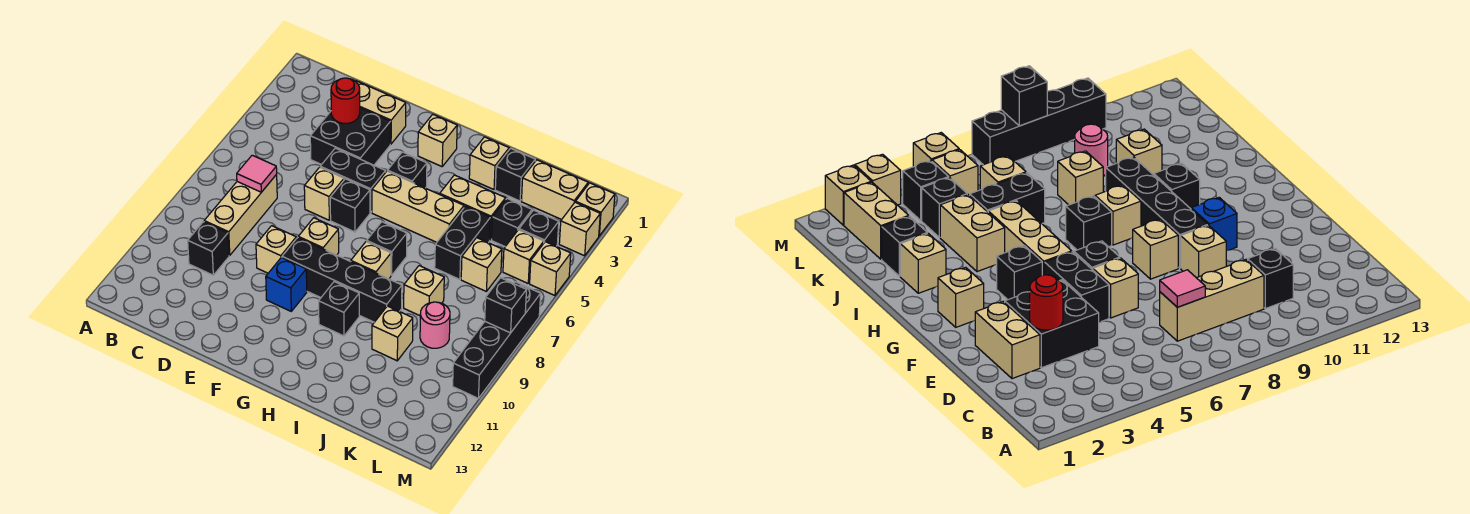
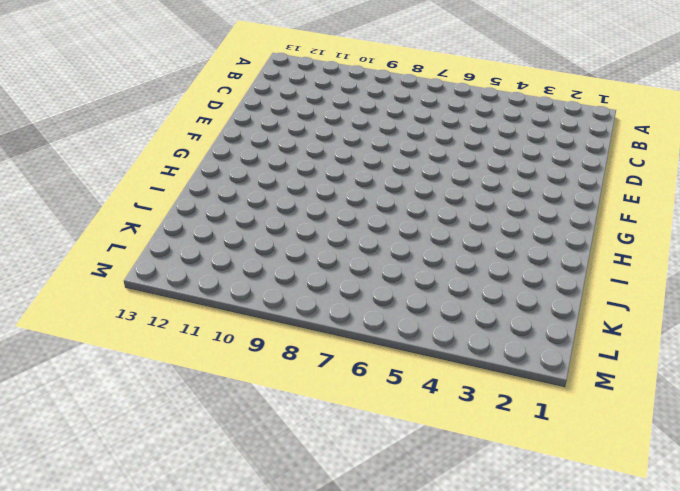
none -> tan 1x3 brick [204,175,277,255]
none -> black 1x1 brick [188,222,229,275]
none -> tan 1x2 brick [356,81,406,144]
none -> black 2x2 brick [310,108,391,165]

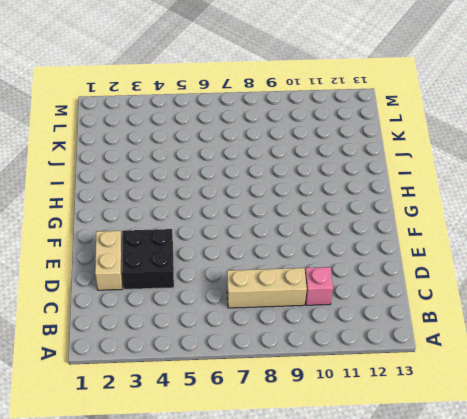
pink 1x1 brick [305,267,333,305] -> black 1x1 brick [188,222,229,275]
none -> black 1x2 brick [320,148,386,213]
none -> tan 1x1 brick [304,167,344,220]
none -> tan 1x1 brick [256,226,296,273]
none -> black 1x1 brick [330,179,370,232]

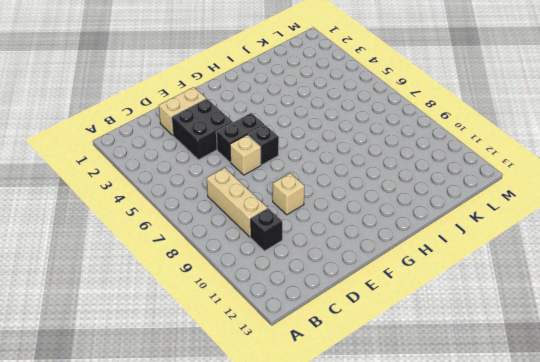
none -> tan 1x1 brick [298,218,339,255]
none -> black 1x4 brick [282,238,402,322]
none -> blue 1x1 brick [266,257,307,311]
none -> tan 1x1 brick [418,114,457,167]

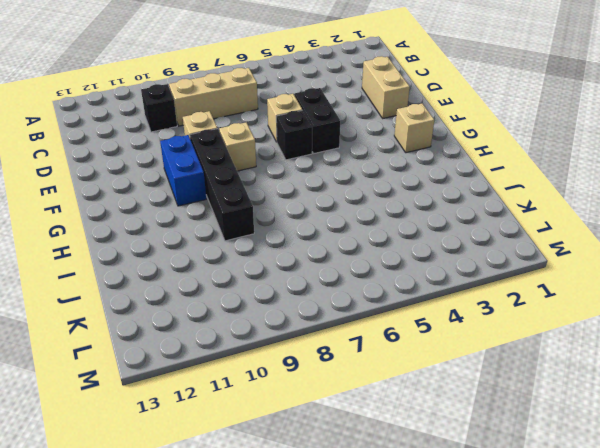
blue 1x2 brick [160,135,206,206] -> blue 1x1 brick [266,257,307,311]
none -> black 2x2 brick [310,108,391,165]
none -> black 1x1 brick [388,152,427,188]
none -> tan 1x3 brick [372,171,464,242]
none -> black 1x1 brick [367,222,407,275]

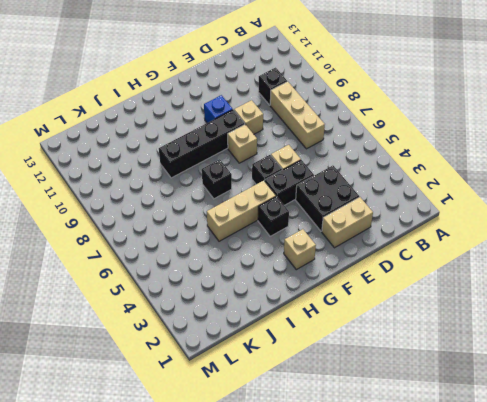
none -> tan 1x1 brick [351,241,391,279]
none -> black 1x1 brick [319,282,359,336]
none -> tan 1x1 brick [469,137,509,189]
none -> tan 1x2 brick [440,175,506,240]

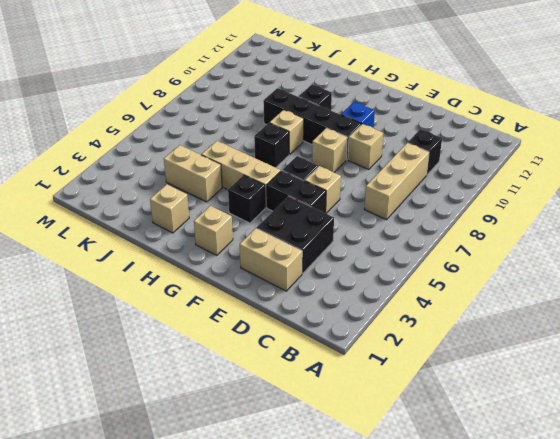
none -> black 1x1 brick [495,148,535,201]
none -> black 1x2 brick [435,206,490,279]
none -> tan 1x1 brick [404,266,444,316]
none -> tan 1x1 brick [372,306,413,361]

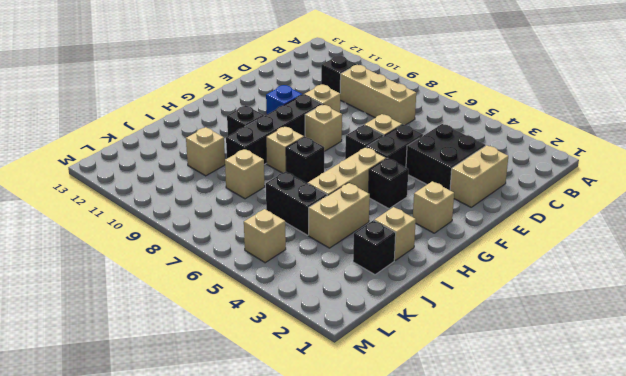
none -> tan 1x2 brick [521,160,588,220]
none -> black 1x1 brick [492,198,532,246]
none -> tan 1x1 brick [461,238,502,291]
none -> pink 1x1 round brick [420,302,450,348]

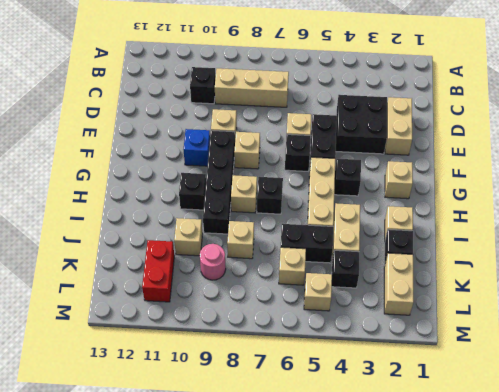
red 1x2 brick [142,240,174,302] -> none
none -> black 1x1 brick [519,210,559,246]
none -> tan 1x1 brick [576,183,615,236]
none -> tan 1x1 brick [559,202,600,256]
none -> tan 1x1 brick [530,242,571,296]

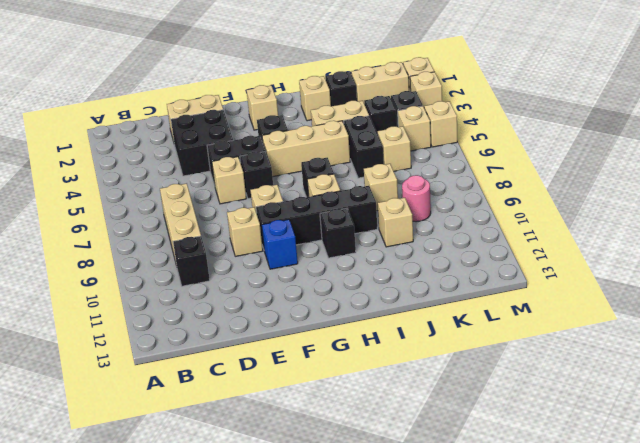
none -> black 1x4 brick [453,282,541,398]
none -> pink 1x1 tile [237,155,277,192]
none -> red 1x1 round brick [331,78,360,124]
none -> black 1x1 brick [485,278,526,333]

